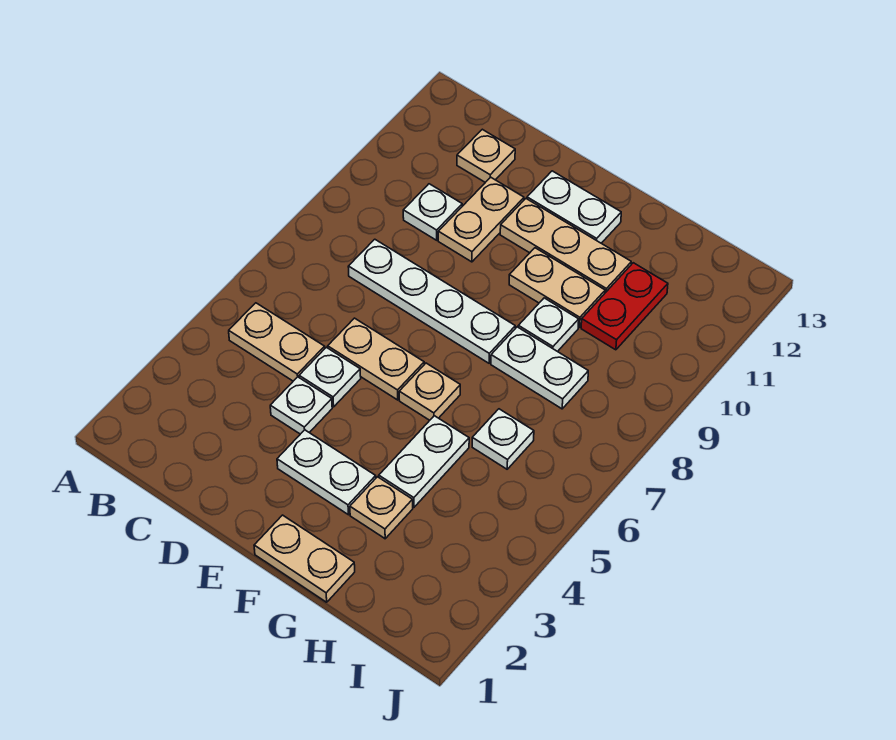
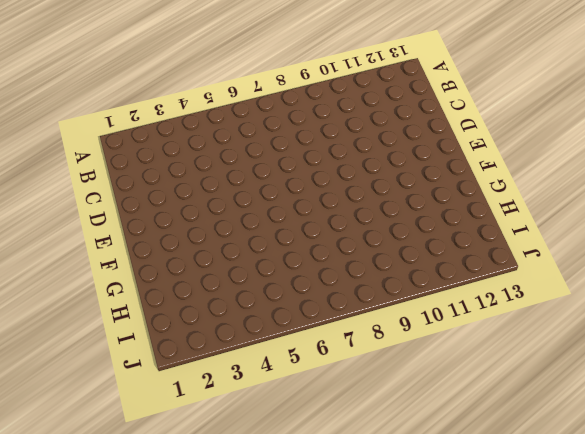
none -> tan 1x2 plate [229,303,325,381]
none -> white 1x4 plate [348,239,515,363]
none -> white 1x1 plate [403,184,462,240]

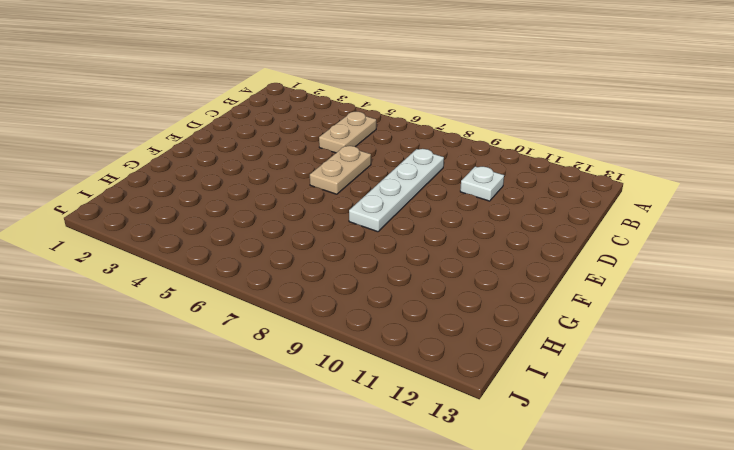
none -> tan 1x1 plate [457,129,515,182]
none -> white 1x1 plate [270,377,332,434]
none -> white 1x1 plate [299,347,361,407]

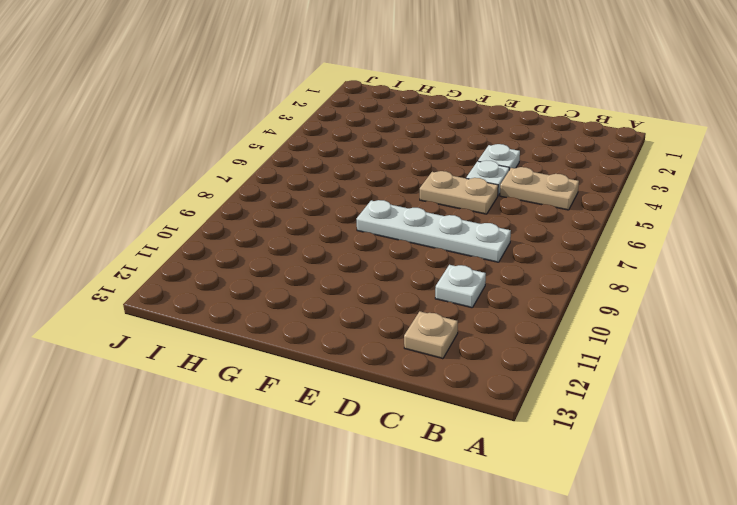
none -> tan 1x2 plate [438,177,524,262]
none -> white 1x2 plate [277,430,376,515]
none -> tan 1x3 plate [500,199,631,293]

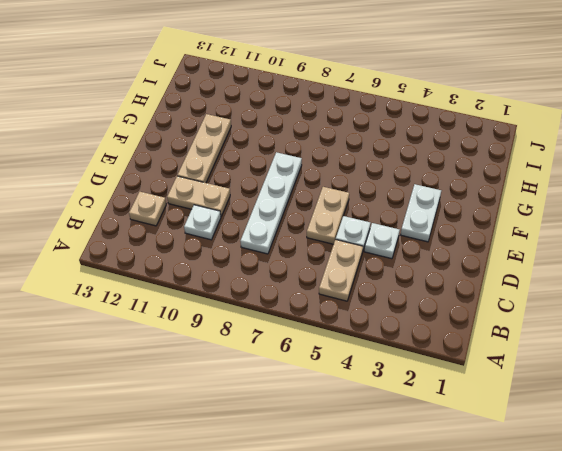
none -> white 1x2 plate [527,171,621,243]
none -> tan 1x2 plate [254,515,355,602]
none -> tan 1x1 plate [399,363,460,420]

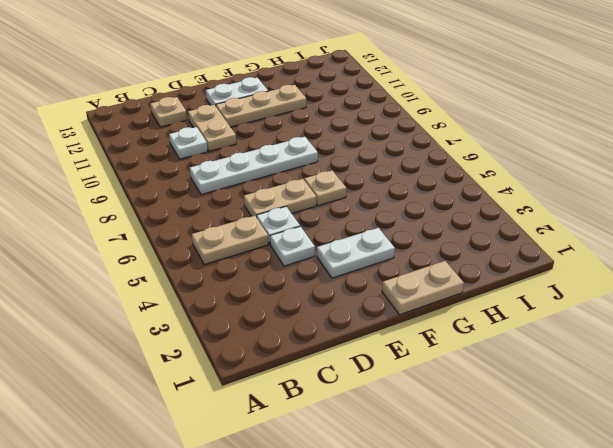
none -> tan 1x2 plate [509,248,605,327]
none -> tan 1x1 plate [350,477,413,539]
none -> white 1x2 plate [379,416,469,507]

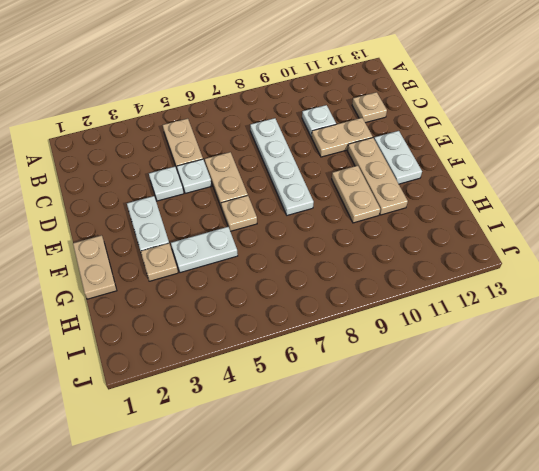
none -> white 1x2 plate [491,327,588,409]
none -> white 1x1 plate [518,298,579,352]
none -> white 1x1 plate [472,409,534,469]

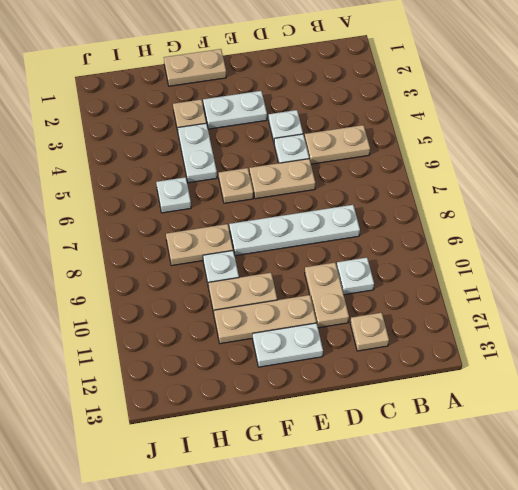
tan 1x2 plate [166,224,233,266] -> white 1x2 plate [491,327,588,409]
none -> red 1x2 plate [581,263,668,350]

